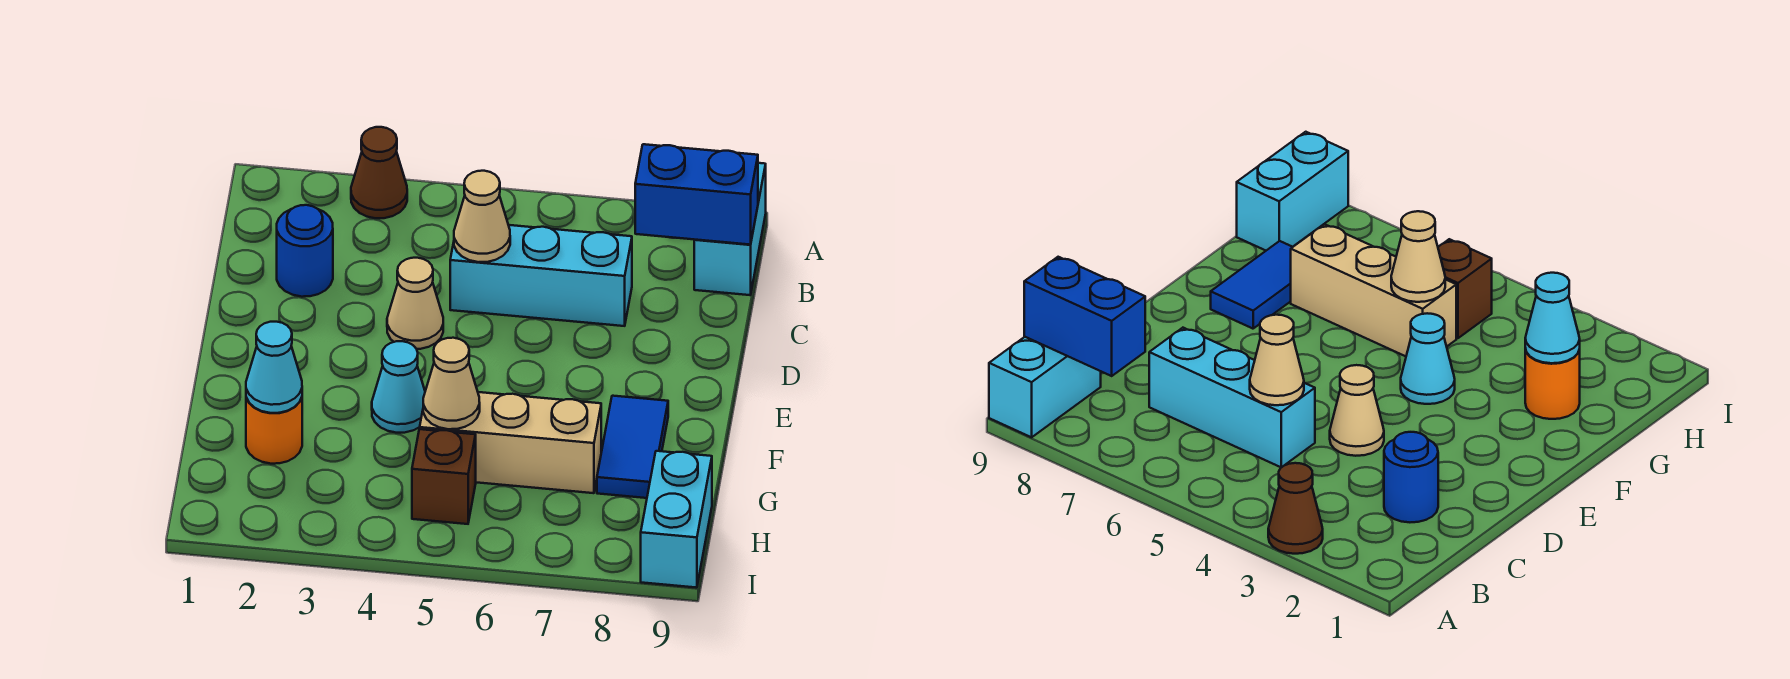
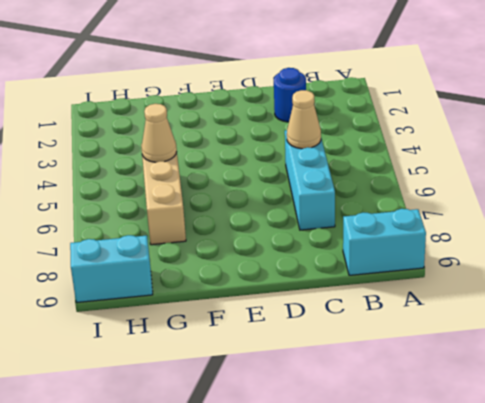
none -> brown 1x1 cone [351,127,407,218]
none -> tan 1x1 cone [387,258,443,349]
none -> cyan 1x1 cone [372,341,425,433]

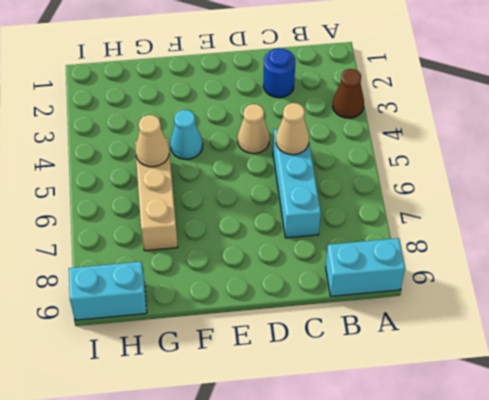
none -> blue 1x2 tile [597,396,668,498]
none -> orange 1x1 round brick [246,398,302,464]
none -> brown 1x1 brick [412,429,476,524]

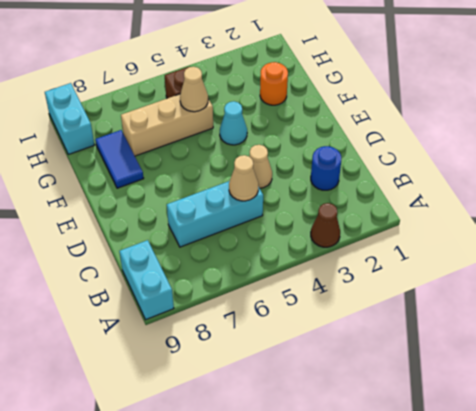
none -> blue 1x2 brick [635,144,758,245]
none -> cyan 1x1 cone [246,322,302,413]

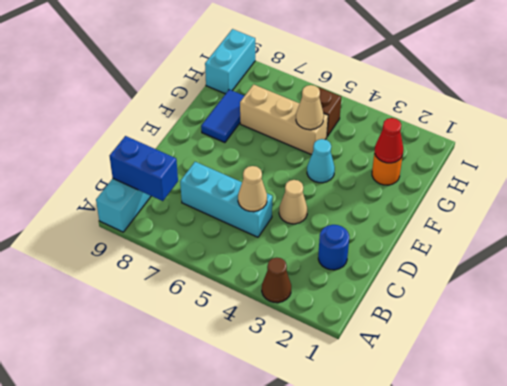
red 1x1 cone [375,118,403,163] -> cyan 1x1 cone [246,322,302,413]

